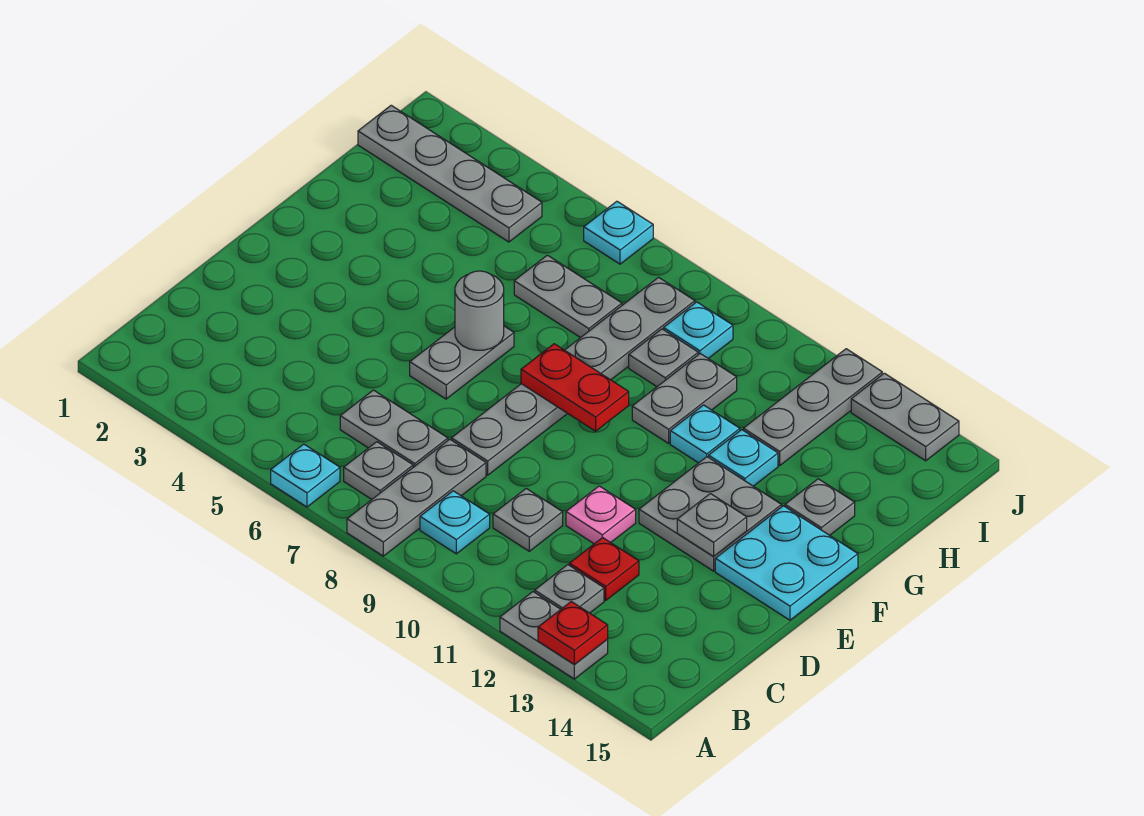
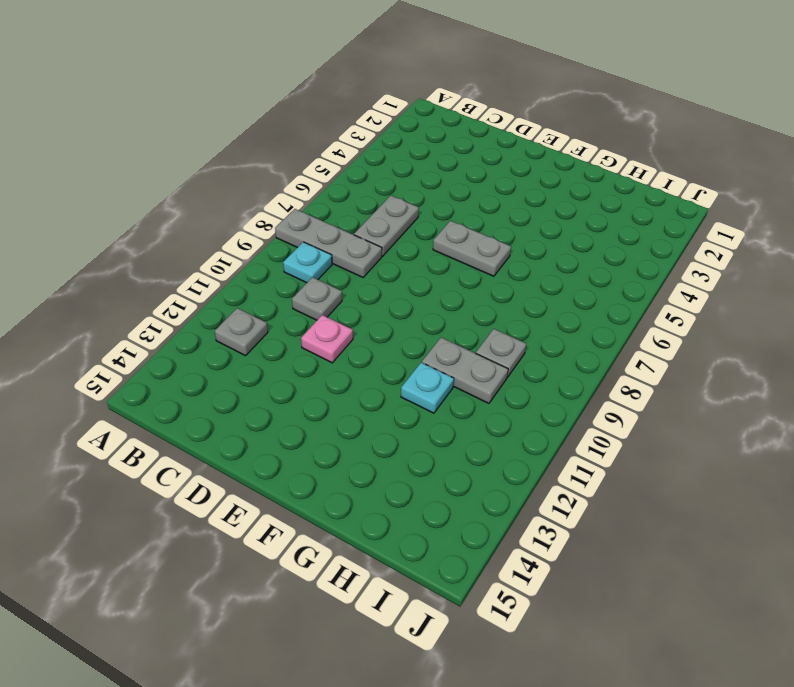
none -> cyan 1x1 plate [271,444,340,507]
none -> grey 1x2 plate [500,592,608,679]
none -> grey 1x1 plate [344,442,413,499]

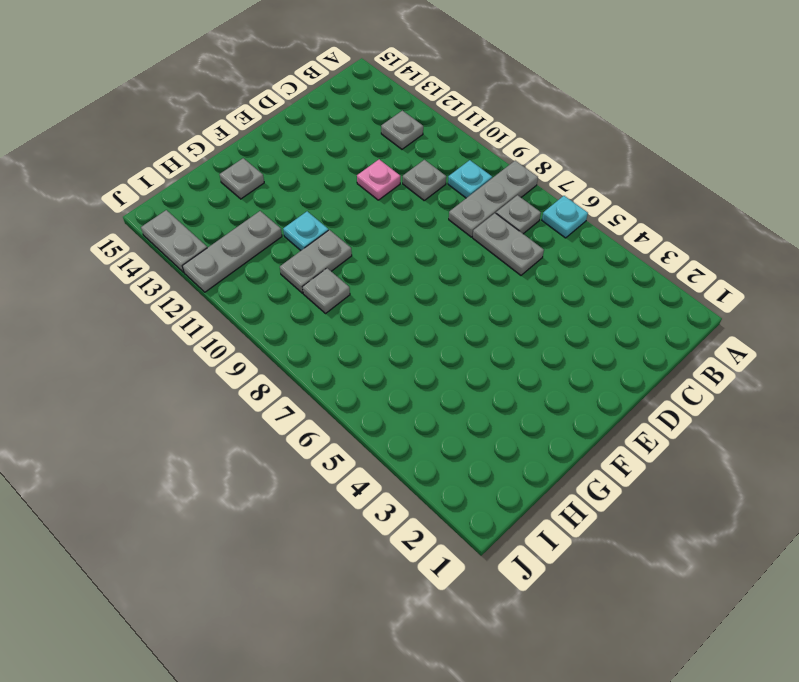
none -> grey 1x2 plate [500,592,608,679]
none -> red 1x1 plate [569,538,639,600]
none -> grey 1x6 plate [451,277,695,475]

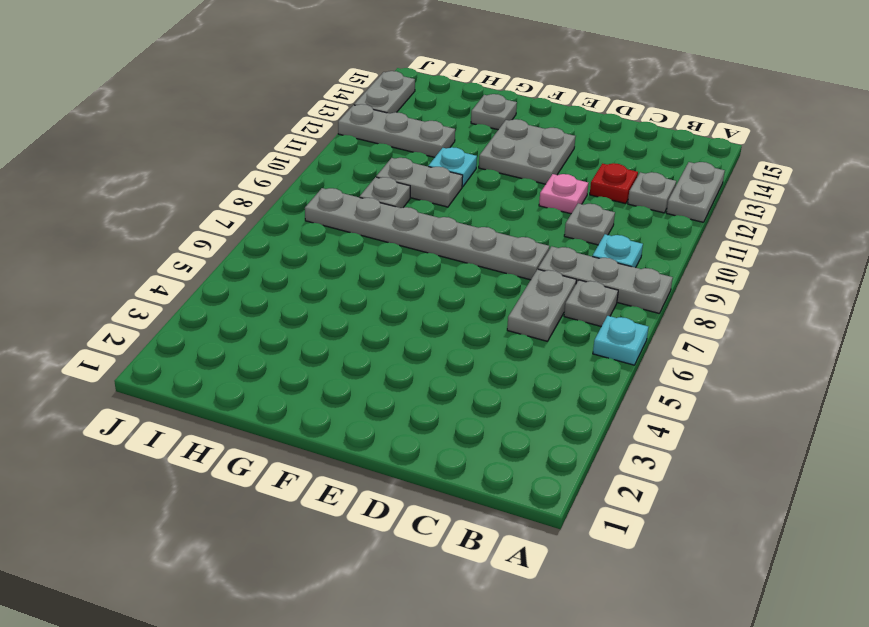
none -> grey 1x2 plate [410,326,514,399]
none -> cyan 2x2 plate [715,506,858,620]
none -> cyan 1x1 plate [709,430,778,486]

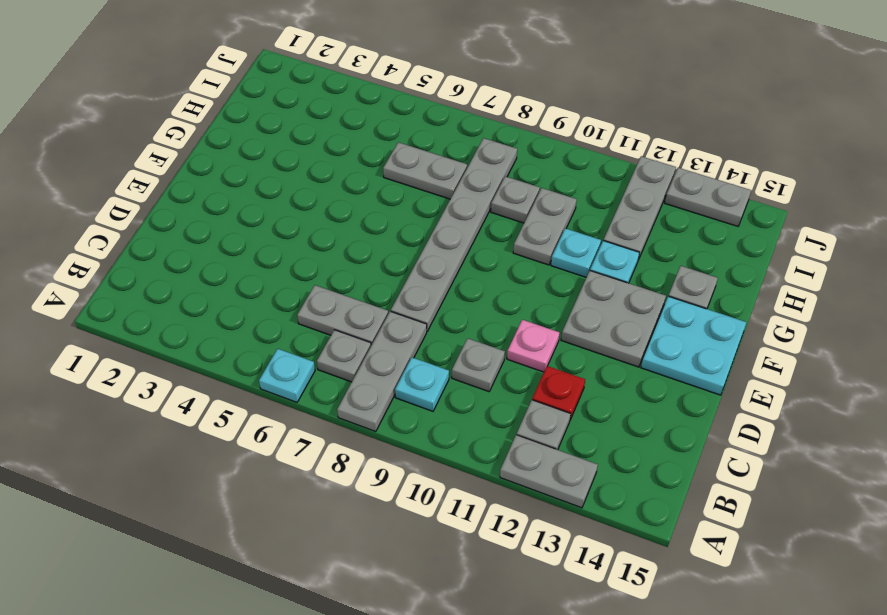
none -> grey 1x2 plate [410,326,514,399]
none -> grey 1x4 plate [358,105,542,242]
none -> cyan 1x1 plate [664,302,733,359]

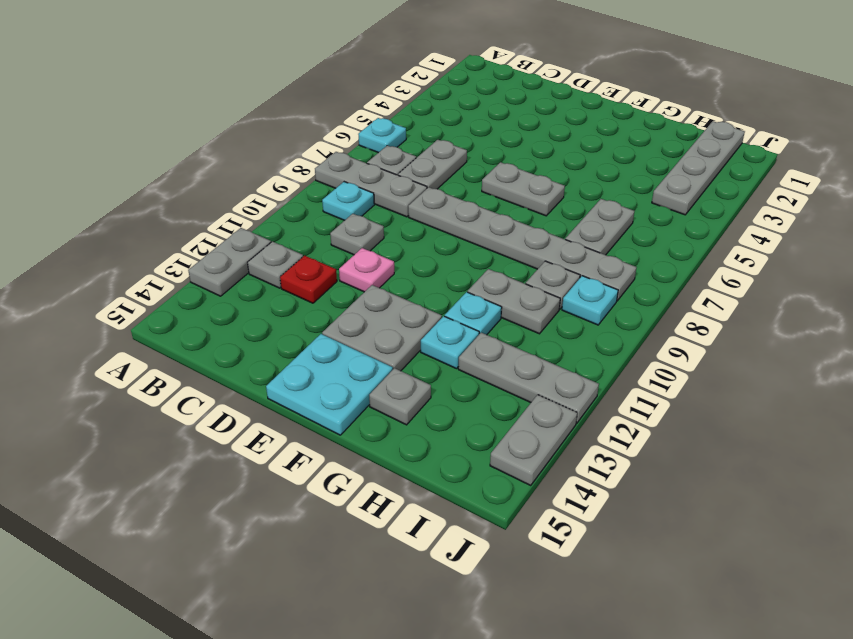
none -> cyan 1x1 plate [584,201,653,264]
none -> red 1x1 plate [538,602,608,664]
none -> grey 1x1 plate [677,494,747,556]

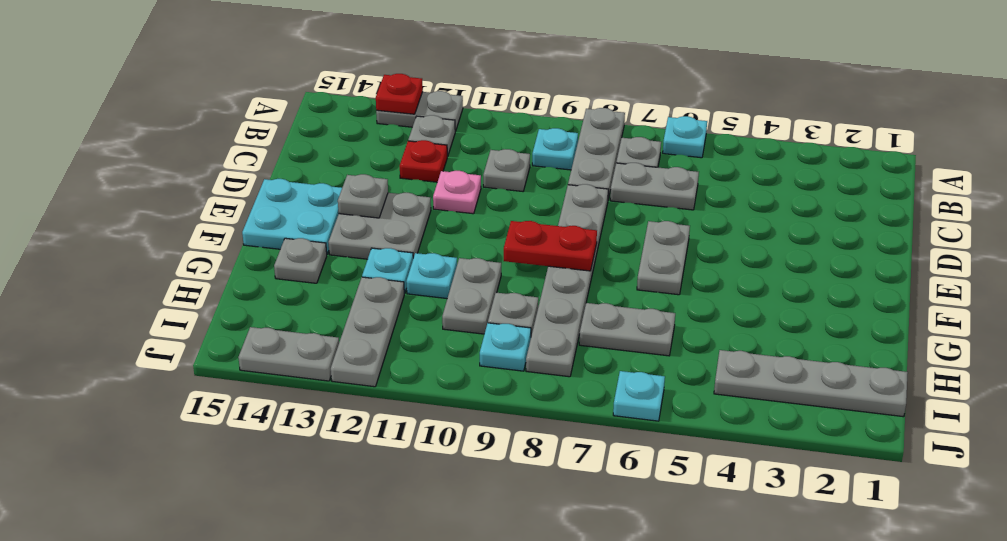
none -> grey 1x1 round brick [455,271,504,350]

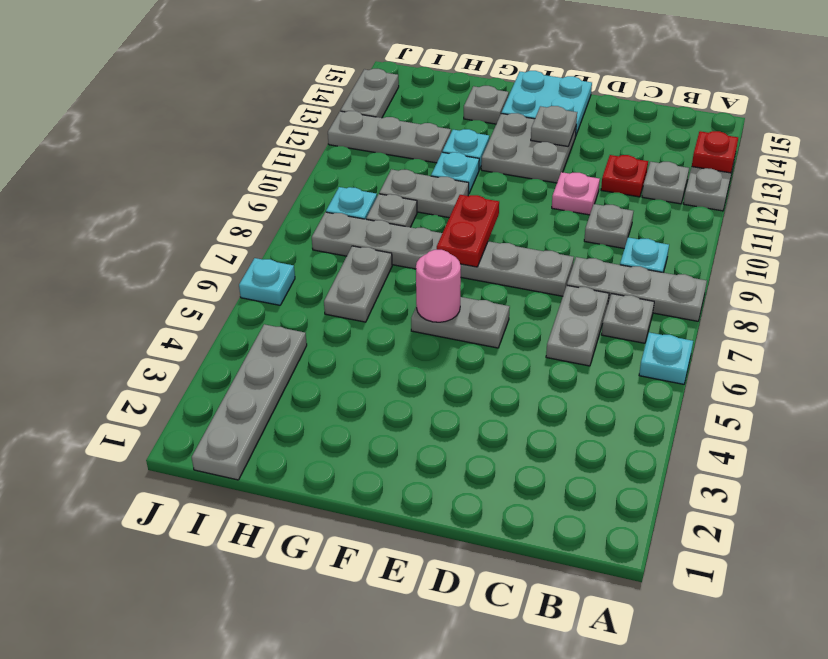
pink 1x1 round brick [416,250,461,322] -> grey 1x1 round brick [455,271,504,350]

